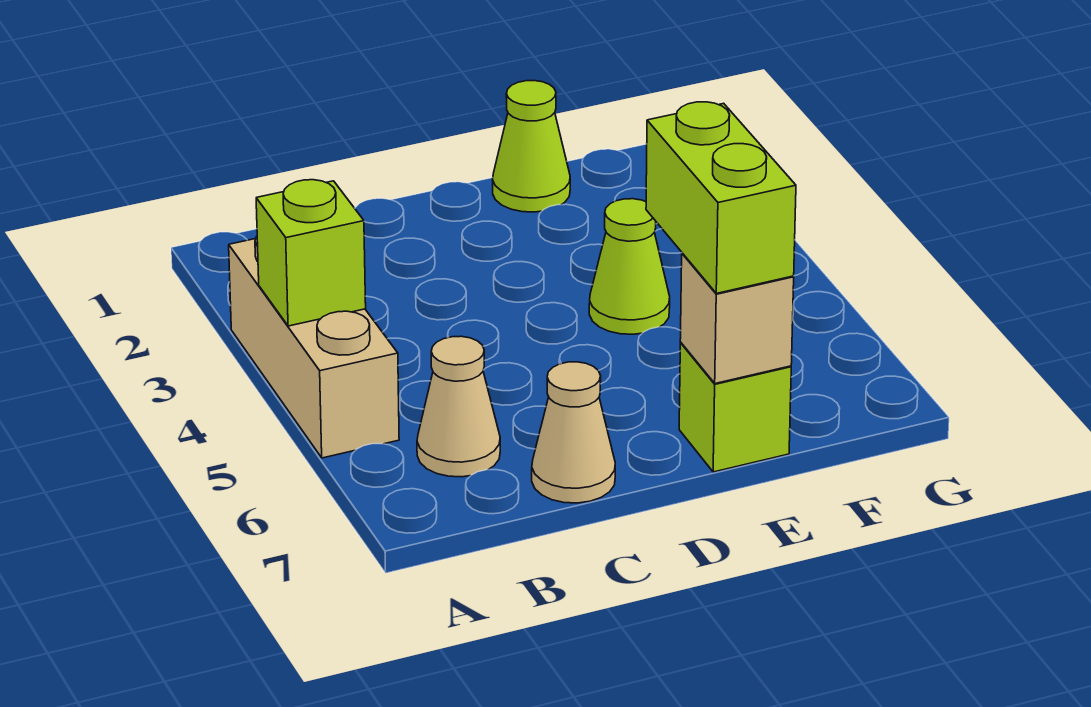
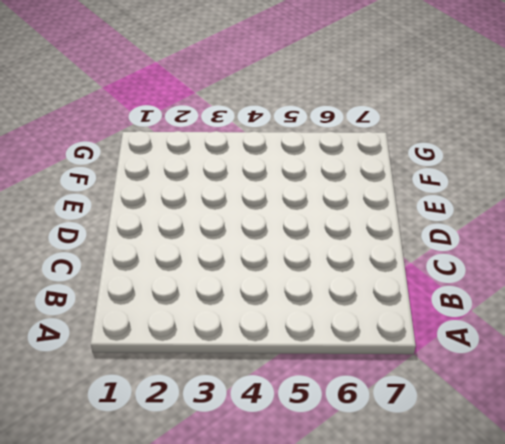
none -> tan 1x3 brick [229,236,399,458]
none -> tan 1x1 cone [417,336,500,477]

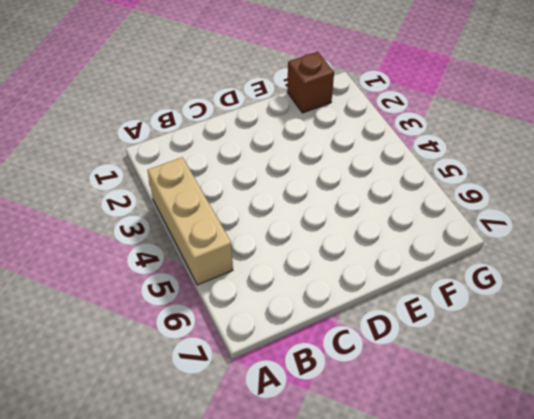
brown 1x1 brick [287,52,334,113] -> none
none -> tan 1x1 cone [417,336,500,477]
none -> tan 1x1 cone [532,362,615,503]

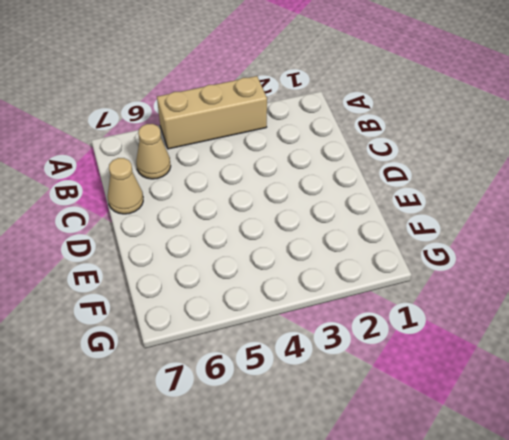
none -> lime 1x1 cone [492,81,570,212]
none -> lime 1x1 cone [589,199,670,334]

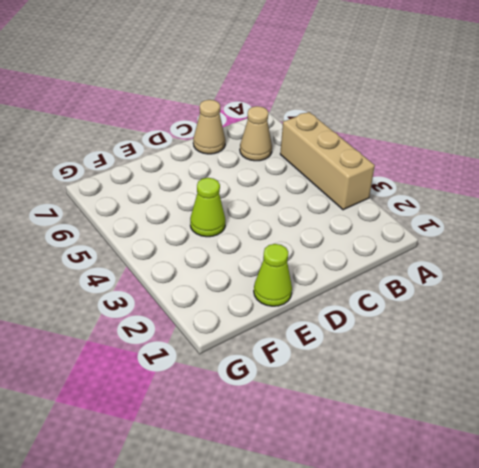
none -> lime 1x1 brick [679,343,791,472]
none -> lime 1x1 brick [256,180,366,326]

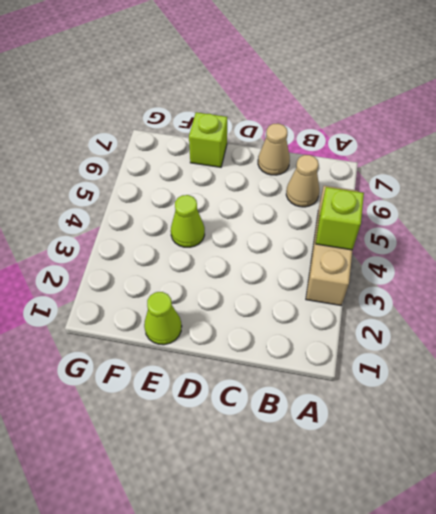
none -> tan 1x1 brick [680,253,794,384]
none -> lime 1x2 brick [646,102,796,293]

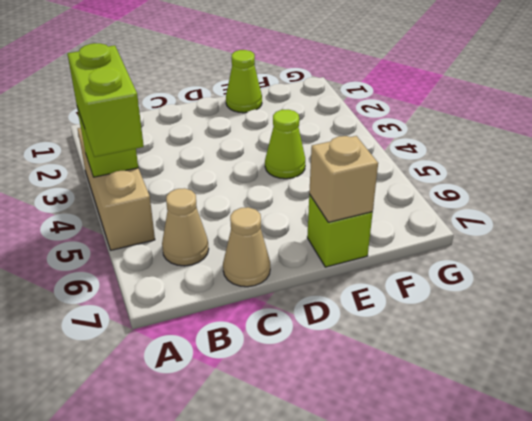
lime 1x2 brick [68,43,144,157] -> lime 1x2 brick moved to [646,102,796,293]

